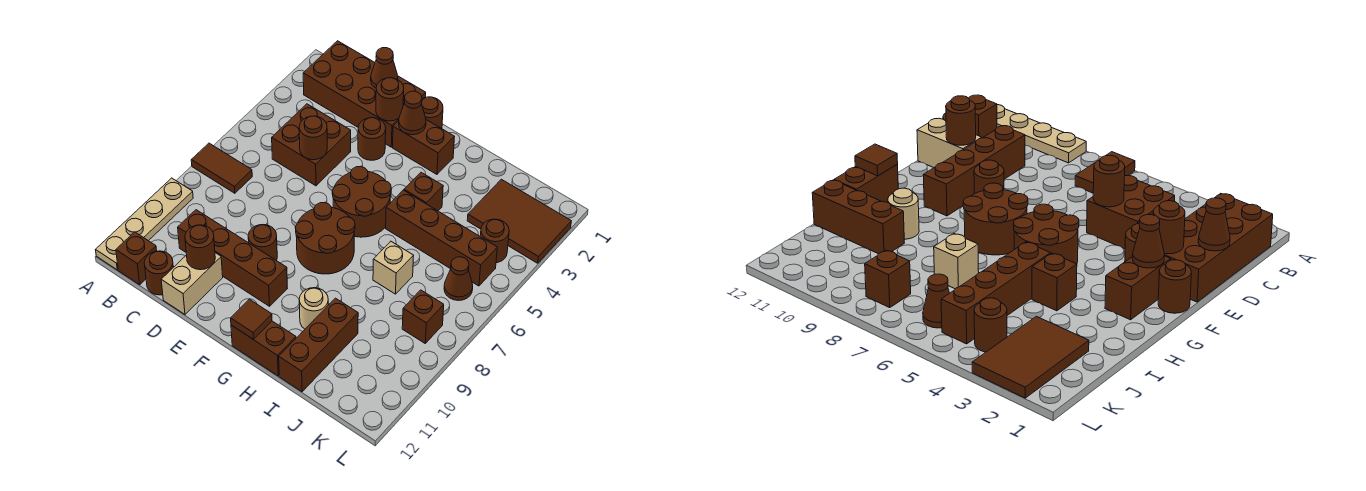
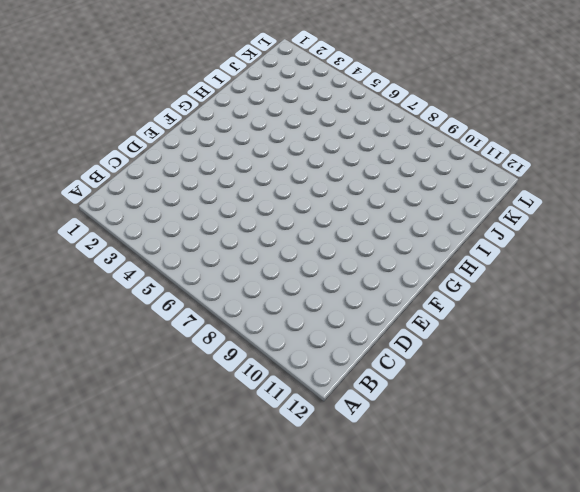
none -> brown 1x2 tile [191,143,252,193]
none -> tan 1x4 plate [96,178,193,270]
none -> brown 2x4 brick [303,41,426,147]
none -> brown 1x1 brick [116,232,157,285]

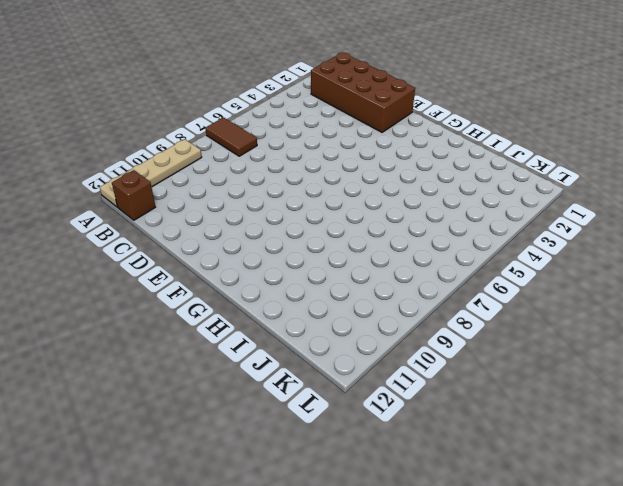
none -> brown 2x2 brick [272,104,351,186]
none -> brown 1x4 brick [178,210,288,306]
none -> brown 1x1 round brick [144,251,173,295]
none -> tan 1x2 brick [161,253,223,314]

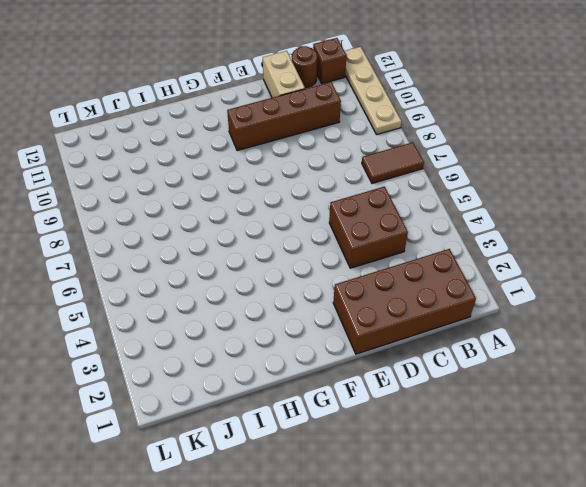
none -> brown 1x1 round brick [358,118,386,160]
none -> brown 1x1 round brick [248,225,277,261]
none -> brown 1x1 round brick [422,97,443,129]
none -> brown 1x2 brick [393,120,454,174]

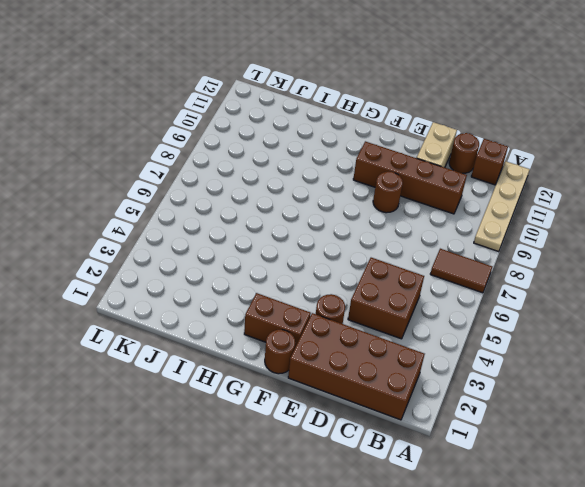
none -> brown 2x2 round brick [332,166,391,237]
none -> brown 2x2 round brick [295,203,355,274]
none -> brown 1x2 brick [231,321,296,376]
none -> brown 1x1 brick [404,172,443,211]

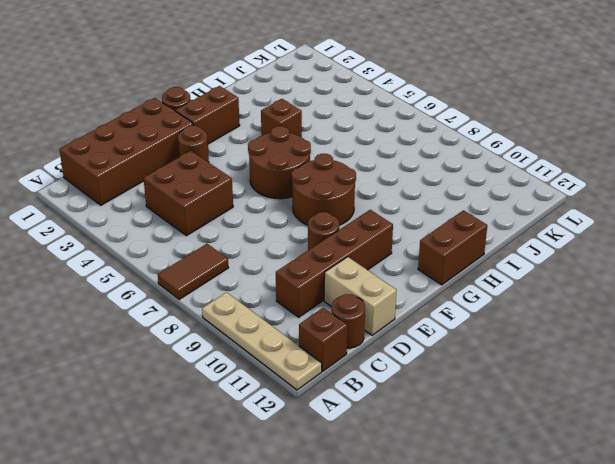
none -> brown 1x4 brick [386,190,497,286]
none -> tan 1x1 round brick [299,288,328,329]
none -> tan 1x1 brick [373,241,414,294]
none -> brown 1x3 brick [279,298,358,392]

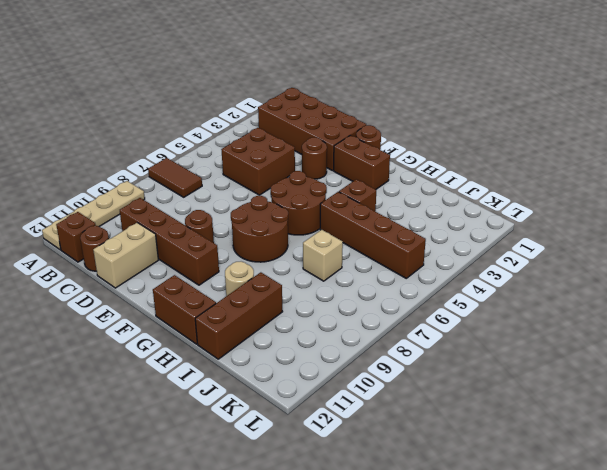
none -> brown 2x3 tile [467,179,571,263]
none -> brown 1x1 round brick [480,219,509,263]
none -> brown 1x1 cone [444,257,473,301]
none -> brown 1x1 brick [402,290,444,343]

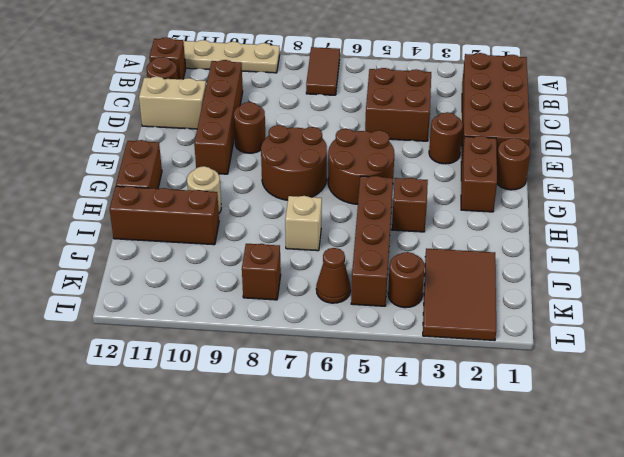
none -> brown 1x1 cone [371,48,398,88]
none -> brown 1x1 round brick [299,116,327,160]
none -> brown 1x1 round brick [185,225,215,270]
none -> brown 1x1 round brick [376,78,404,121]

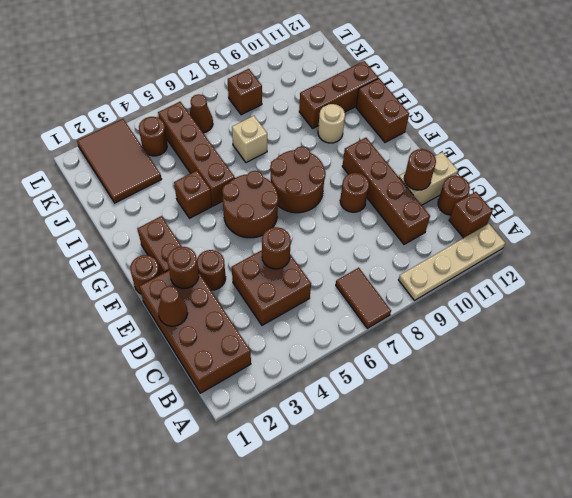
none -> brown 1x1 cone [399,91,426,135]
none -> brown 1x1 tile [231,299,272,340]

